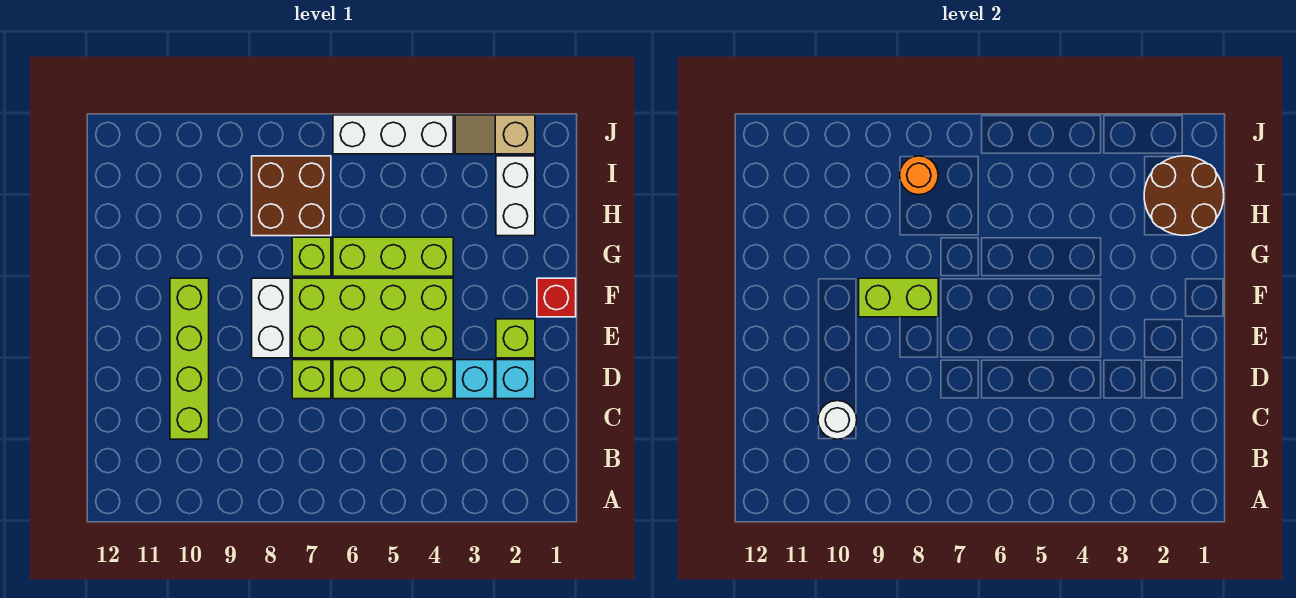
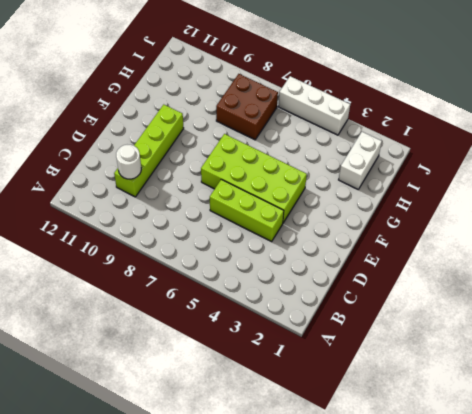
none -> cyan 1x1 brick [496,360,535,399]
none -> cyan 1x1 brick [455,360,494,399]
none -> lime 1x1 brick [292,360,331,399]

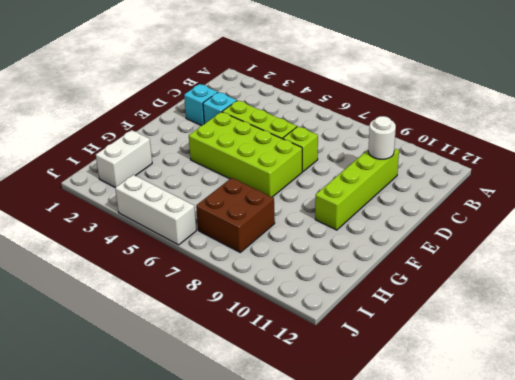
none -> lime 1x1 brick [496,319,535,358]
none -> white 1x2 brick [252,278,290,358]
none -> red 1x1 brick [537,278,576,317]

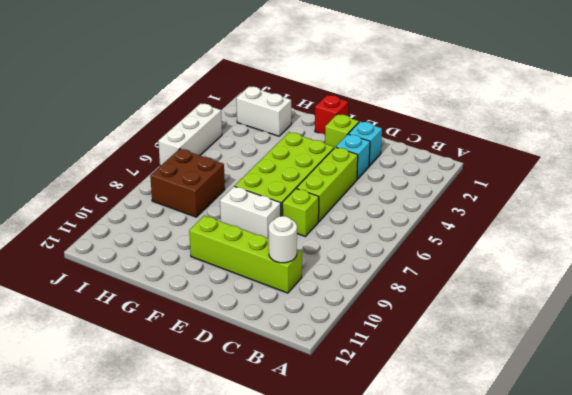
none -> lime 1x3 brick [333,237,453,276]
none -> lime 1x1 brick [292,237,331,276]
none -> tan 1x2 slope [455,115,535,154]

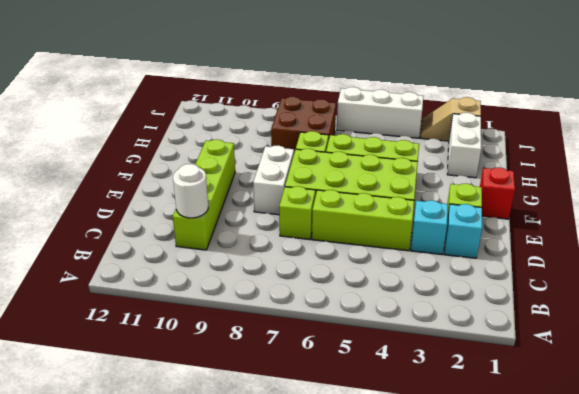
none -> lime 1x2 brick [859,278,938,317]
none -> brown 2x2 round brick [1144,156,1224,235]
none -> orange 1x1 round brick [900,156,938,195]

